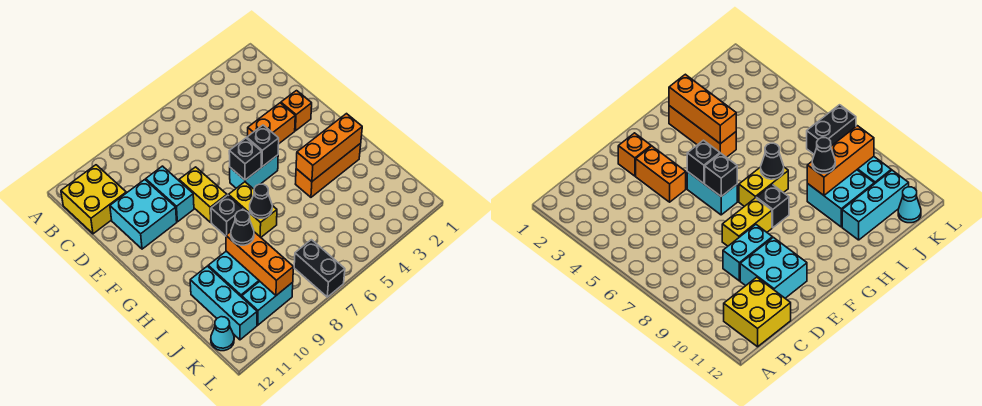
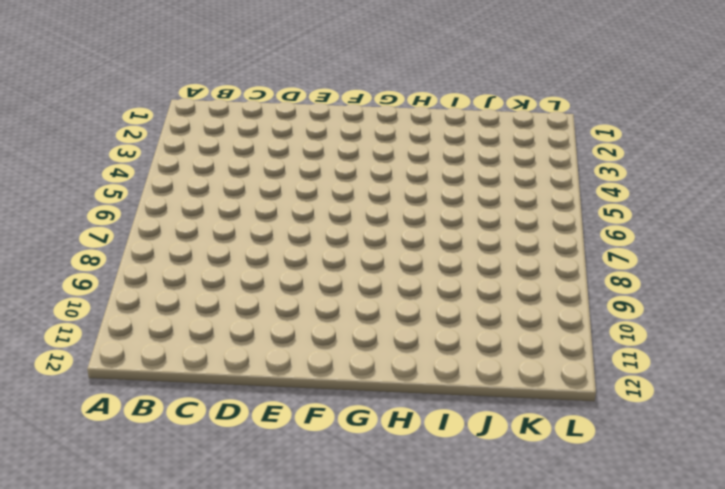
none -> yellow 2x2 brick [61,165,126,234]
none -> cyan 1x2 brick [146,166,194,222]
none -> cyan 2x2 brick [110,180,177,249]

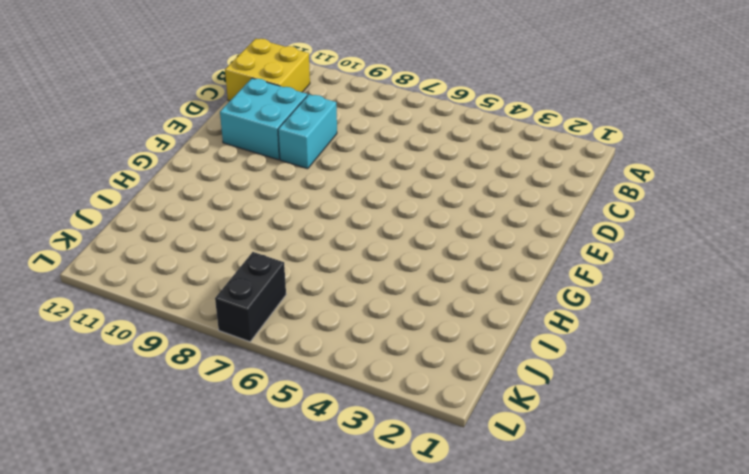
none -> orange 1x1 brick [281,91,312,131]
none -> orange 1x2 brick [248,103,295,143]
none -> yellow 1x2 brick [179,167,227,222]

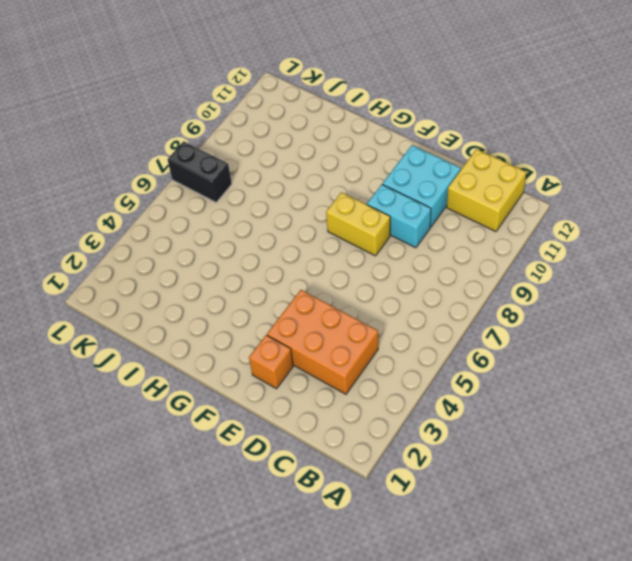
orange 2x3 brick [267,290,378,394] -> orange 1x2 brick [248,103,295,143]
none -> cyan 1x2 brick [230,155,278,189]
none -> yellow 1x2 brick [229,182,277,237]
none -> black 1x1 brick [211,195,243,236]

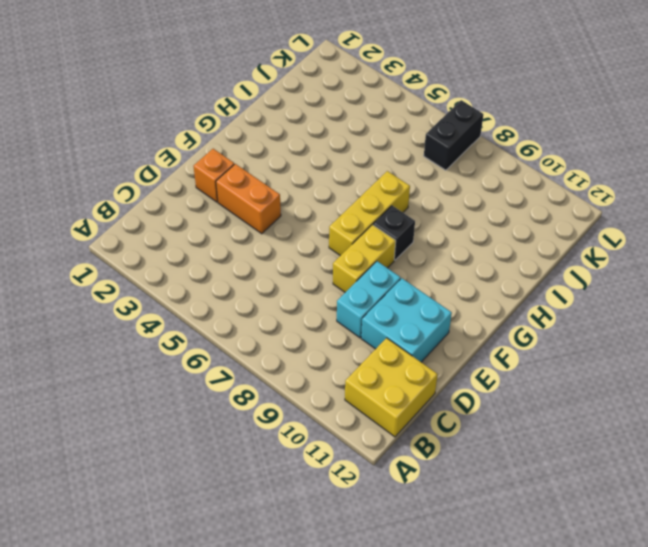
yellow 1x3 brick [329,171,410,256] -> yellow 1x2 brick [229,182,277,237]
none -> cyan 1x2 brick [230,155,278,189]
none -> orange 1x3 brick [296,143,361,197]
none -> cyan 2x2 brick [208,251,260,297]

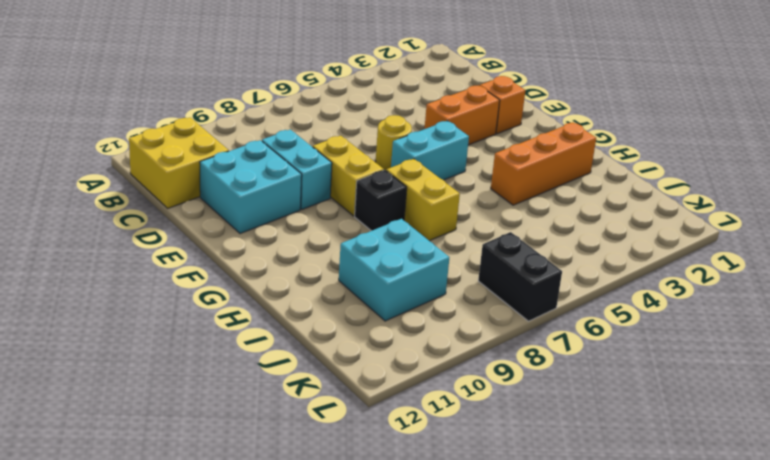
yellow 1x1 round brick [376,115,412,170] -> none
none -> cyan 1x3 brick [190,266,257,340]
none -> cyan 1x2 brick [242,282,293,325]
none -> cyan 1x1 cone [211,317,234,351]

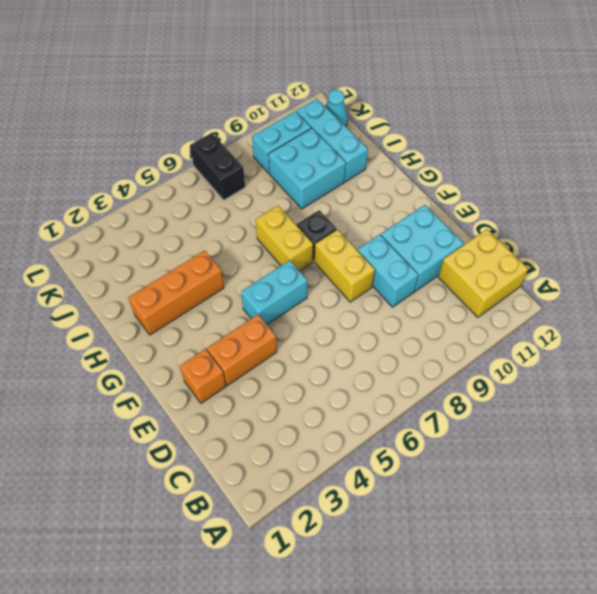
none -> black 1x1 brick [247,125,279,167]
none -> black 1x1 brick [229,138,262,180]
none -> orange 1x3 brick [296,114,362,181]

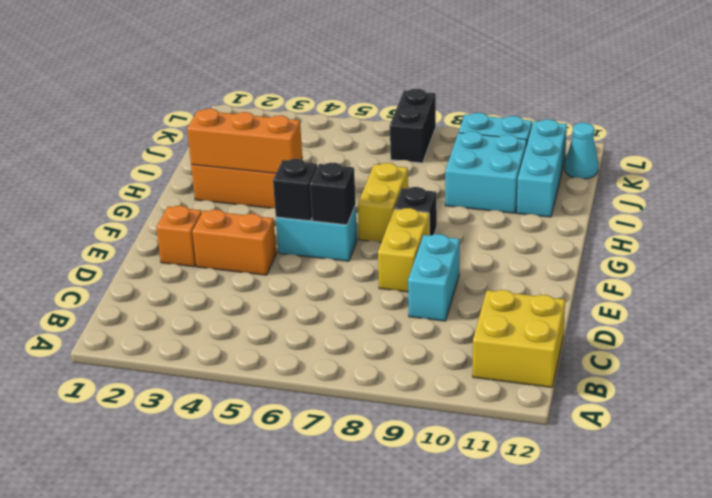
none -> cyan 2x2 brick [110,180,177,249]
none -> black 1x1 cone [250,184,272,218]
none -> orange 1x3 brick [226,232,293,295]

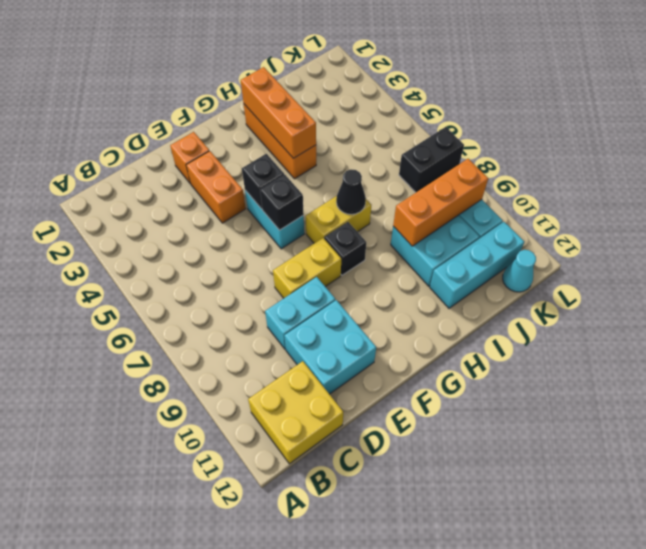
none -> black 1x1 cone [231,210,254,245]

